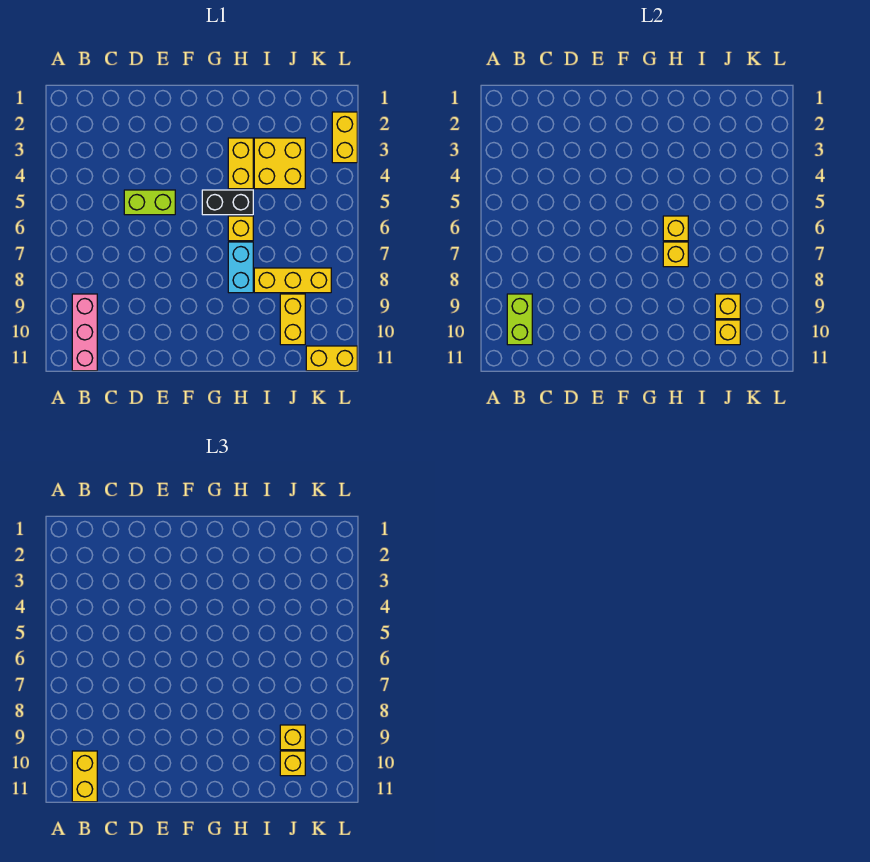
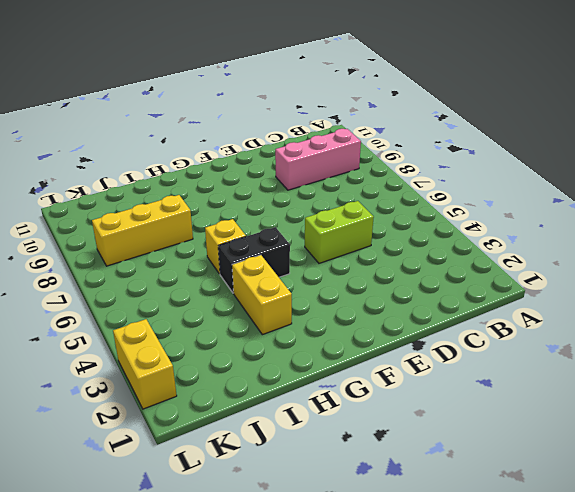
pink 1x3 brick [275,129,361,190] -> pink 1x3 brick turned to [72,294,97,371]
none -> cyan 1x2 brick [228,242,253,293]
none -> yellow 2x2 brick [254,138,305,189]
none -> yellow 1x2 brick [280,294,305,345]

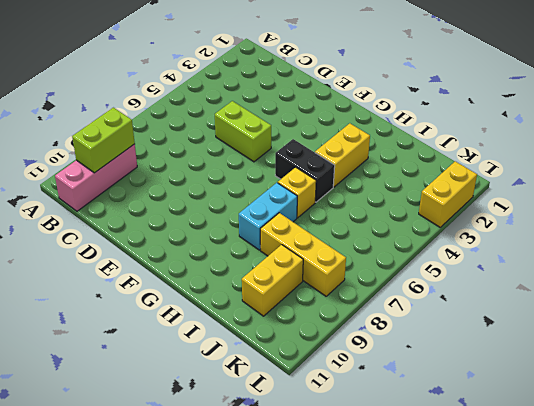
none -> yellow 2x2 brick [254,138,305,189]
none -> yellow 1x2 brick [306,346,357,371]
none -> yellow 1x1 brick [663,216,688,241]

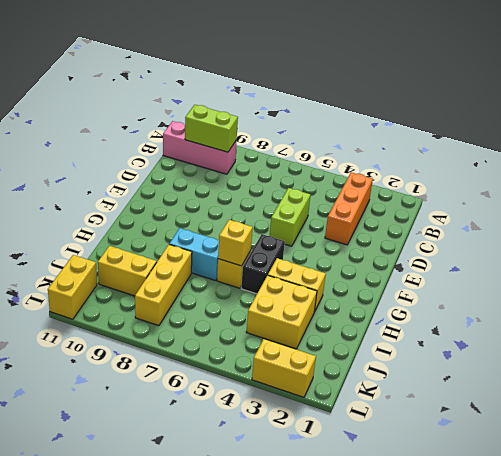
orange 1x3 brick [325,172,373,245] -> none
none -> yellow 1x1 brick [663,242,688,267]
none -> yellow 1x1 brick [715,294,740,319]
none -> yellow 1x1 brick [715,320,740,345]

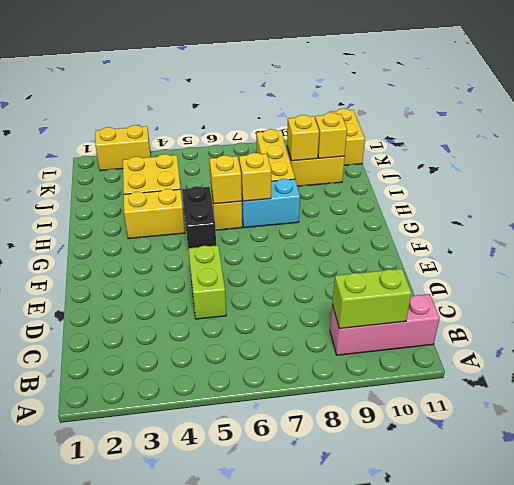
none -> yellow 1x2 brick [72,751,97,802]
none -> yellow 1x1 brick [280,725,305,750]
none -> yellow 1x1 brick [280,751,305,776]

